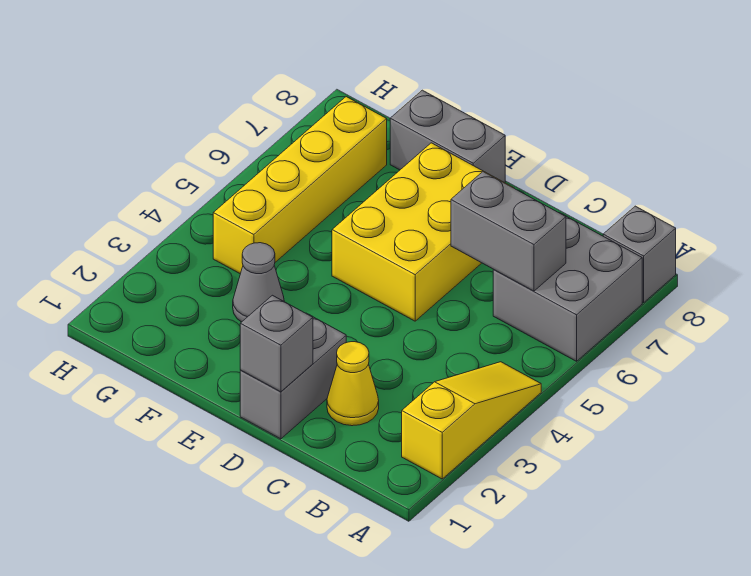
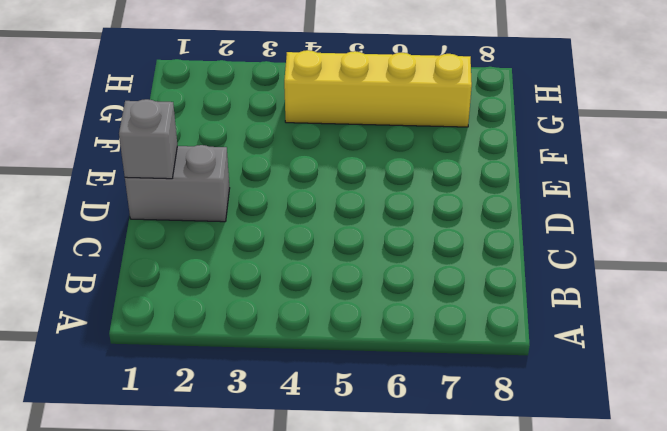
none -> yellow 1x3 slope [402,362,541,479]
none -> grey 2x2 brick [493,213,642,361]

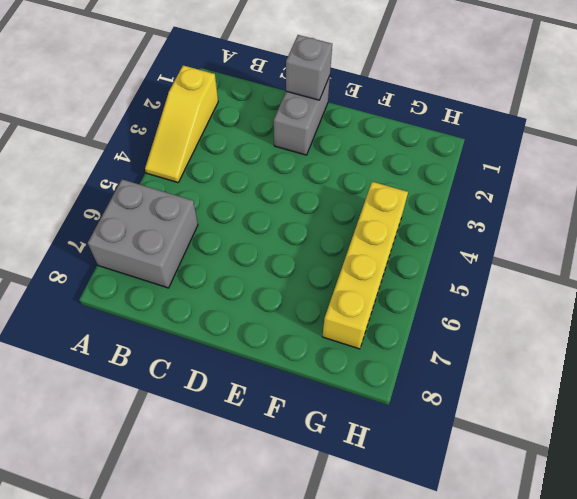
none -> grey 1x1 brick [603,206,676,302]
none -> yellow 1x1 cone [327,342,379,426]

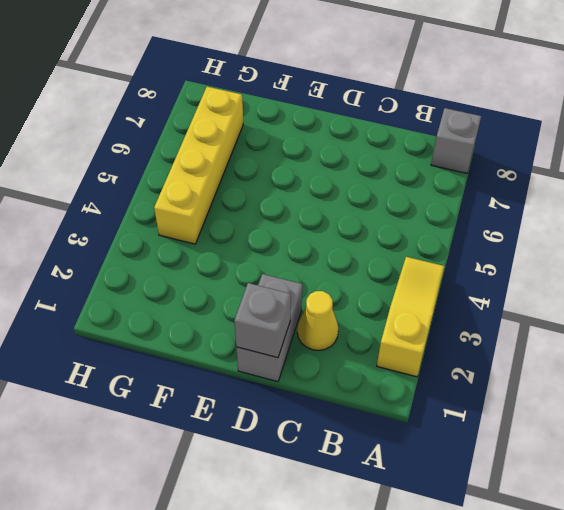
none -> grey 2x2 brick [493,213,642,361]
none -> yellow 2x3 brick [332,143,513,321]

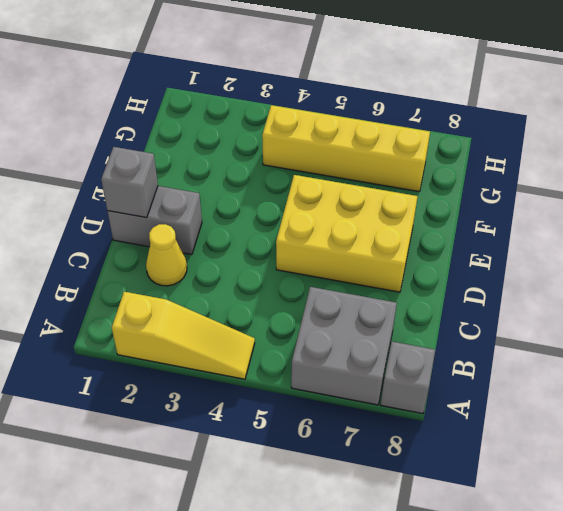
none -> grey 1x2 brick [390,90,505,183]
none -> grey 1x1 cone [233,243,284,322]

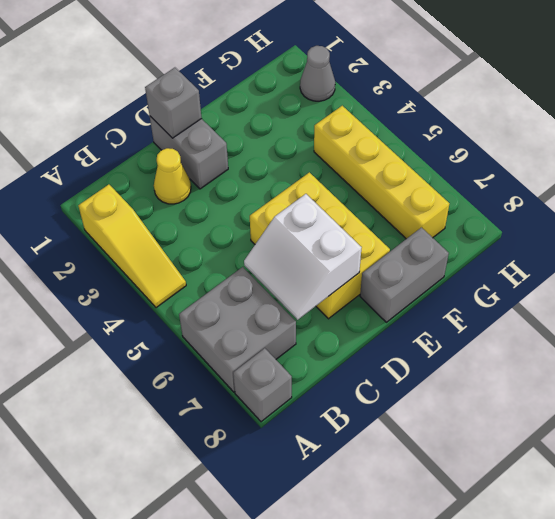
white 2x2 slope [244,194,362,320] -> grey 1x2 brick [451,172,566,291]
grey 1x1 cone [300,46,335,101] -> grey 1x1 cone moved to [233,243,284,322]

